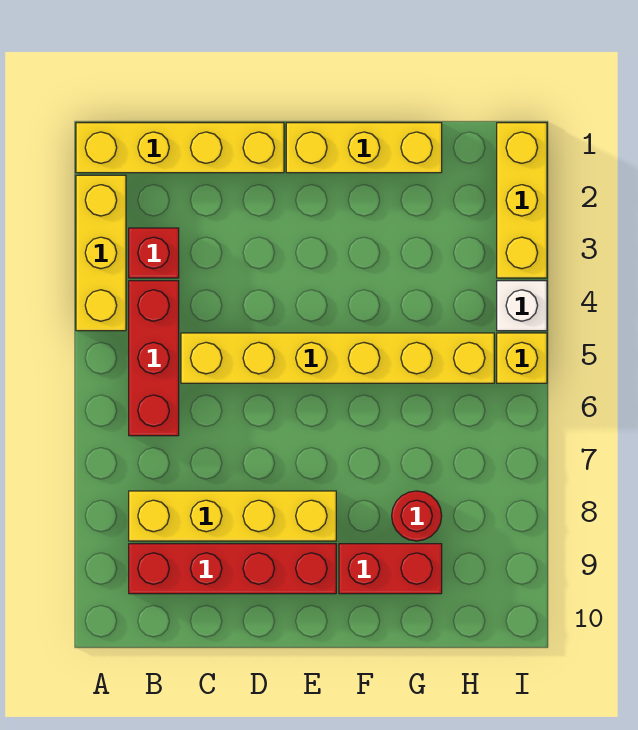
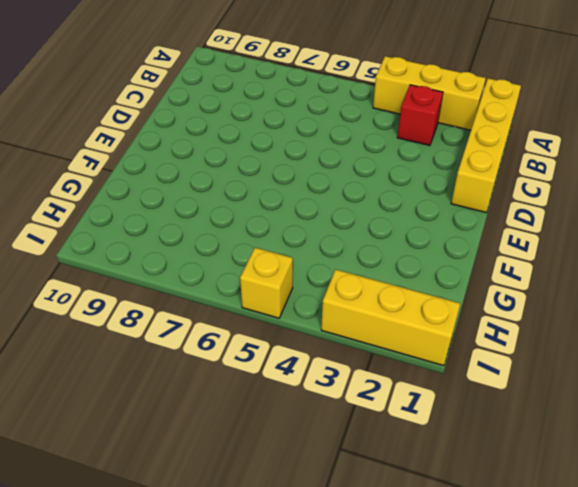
none -> red 1x3 brick [129,281,179,436]
none -> yellow 1x4 brick [129,491,336,541]
none -> red 1x4 brick [129,544,336,594]

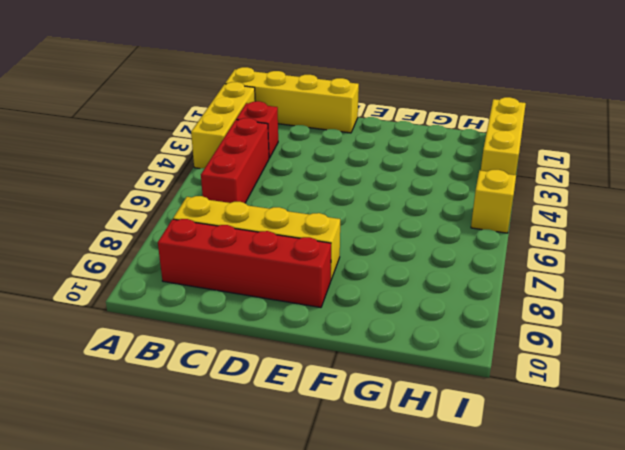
none -> yellow 1x6 brick [181,333,494,383]
none -> yellow 1x3 brick [286,123,442,173]
none -> red 1x2 brick [339,544,442,594]

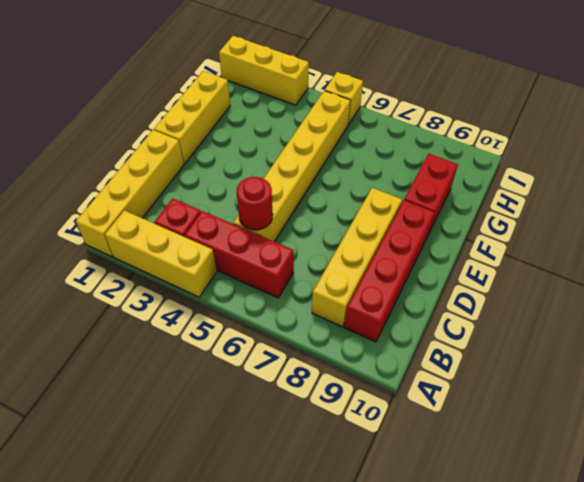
red 1x1 round brick [237,177,273,230] -> red 1x1 round brick moved to [392,491,442,541]
none -> white 1x1 brick [497,281,547,331]

